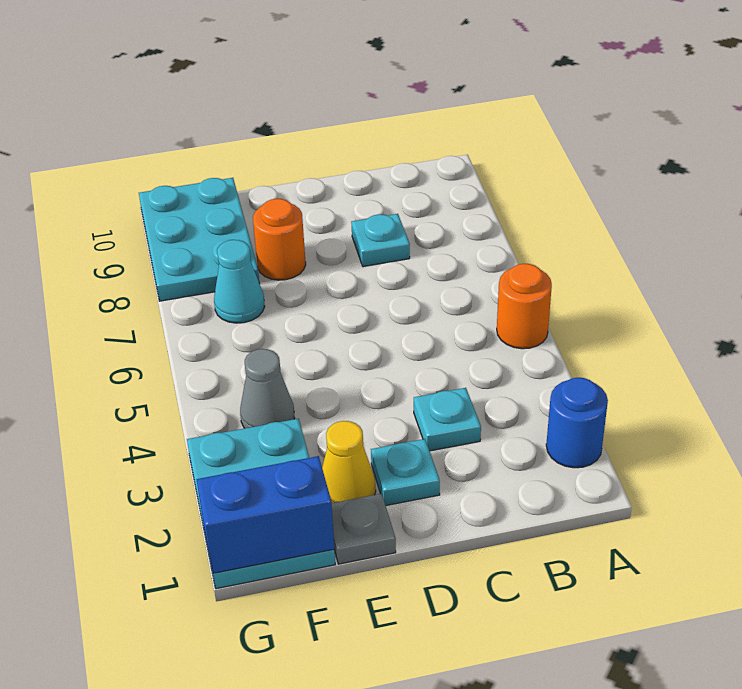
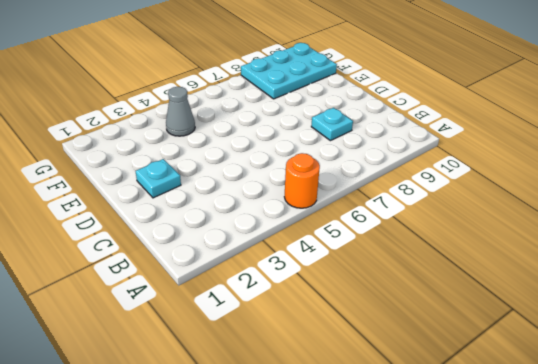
none -> blue 1x1 round brick [546,378,608,468]
none -> cyan 1x1 plate [414,388,481,451]
none -> grey 1x1 plate [331,494,396,564]

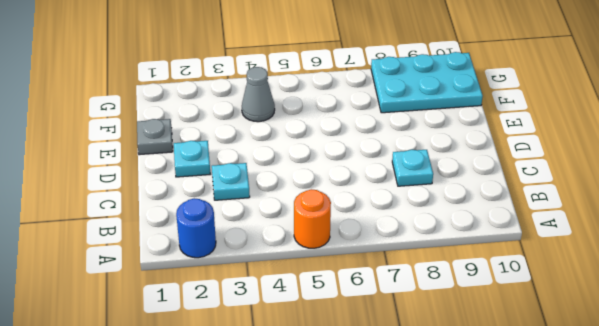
none -> yellow 1x1 cone [322,421,376,503]
none -> orange 1x1 round brick [253,199,306,280]
none -> cyan 2x3 plate [187,419,335,589]

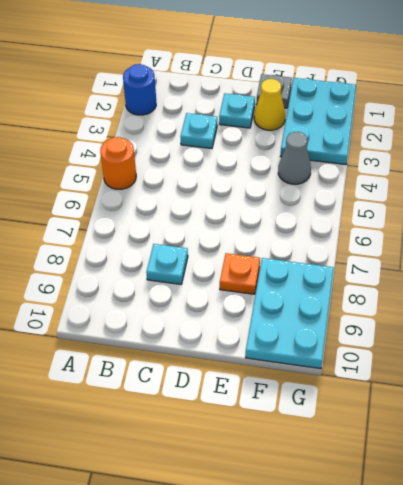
orange 1x1 plate [220,253,260,294] -> orange 1x1 round brick [253,199,306,280]
none -> cyan 1x1 cone [214,240,265,323]
none -> blue 1x2 brick [196,456,334,573]

